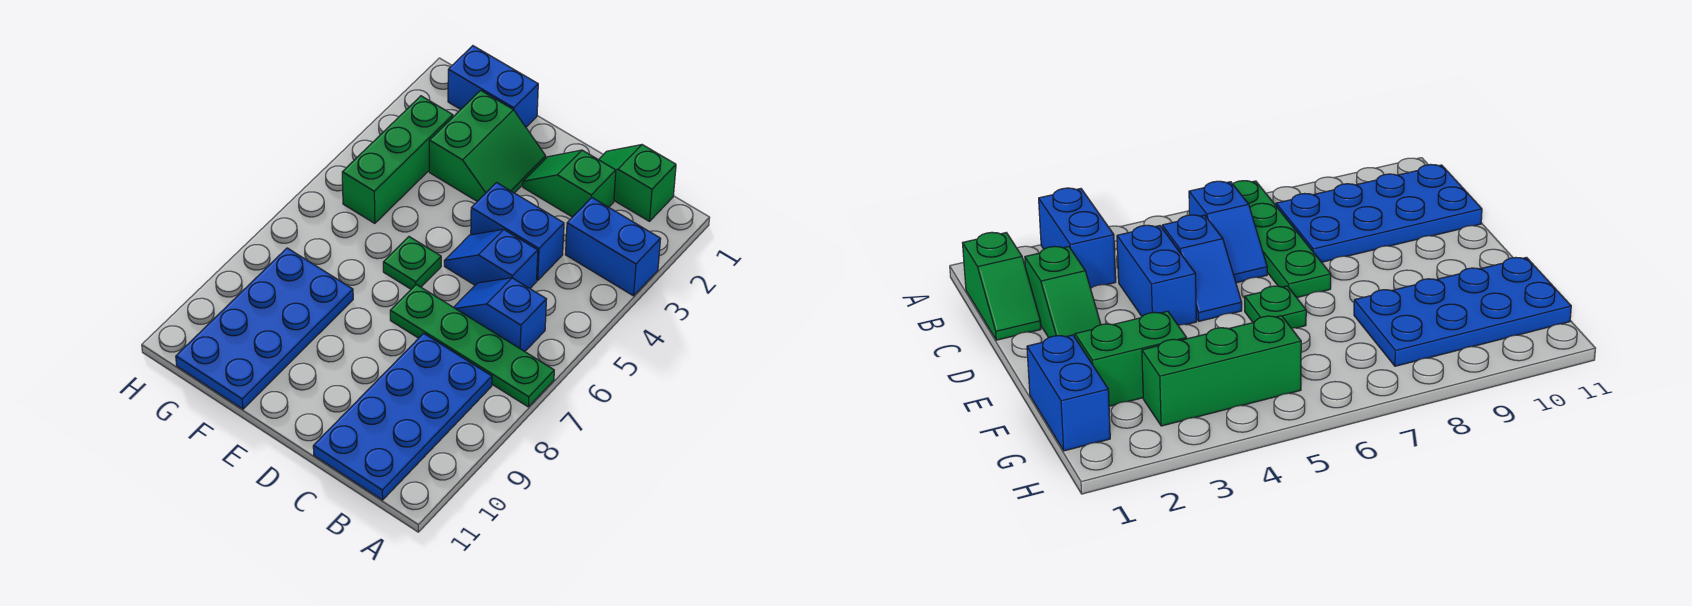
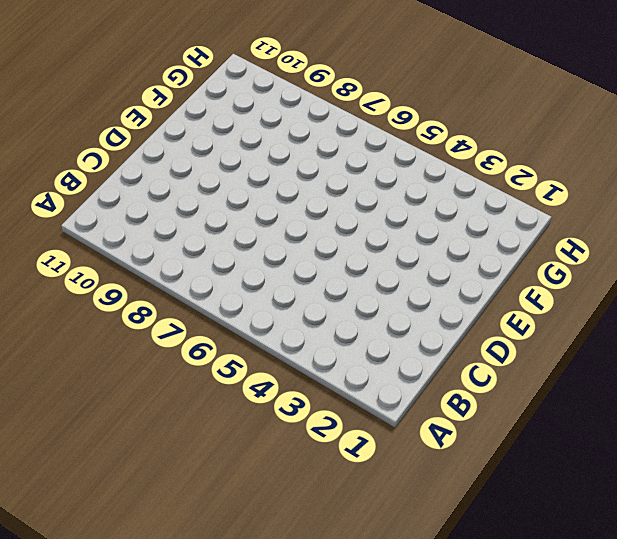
none -> blue 1x2 brick [565,198,660,296]
none -> green 1x4 plate [390,285,554,407]
none -> green 1x2 slope [599,145,676,221]

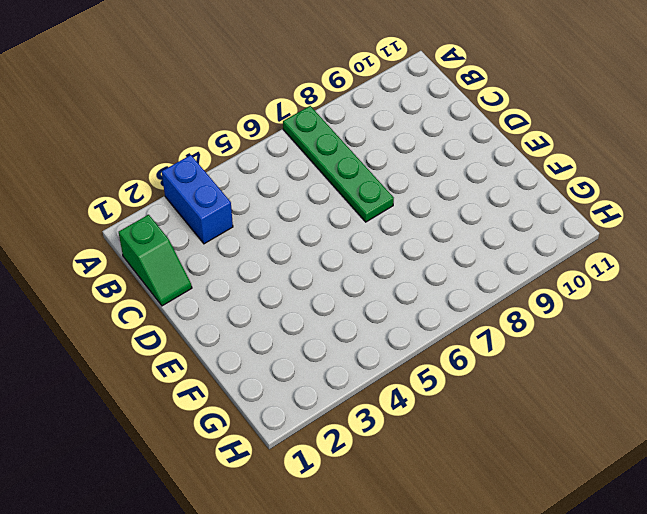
none -> blue 1x2 slope [454,278,547,351]
none -> blue 2x4 plate [313,333,492,500]
none -> green 1x2 slope [523,150,616,217]

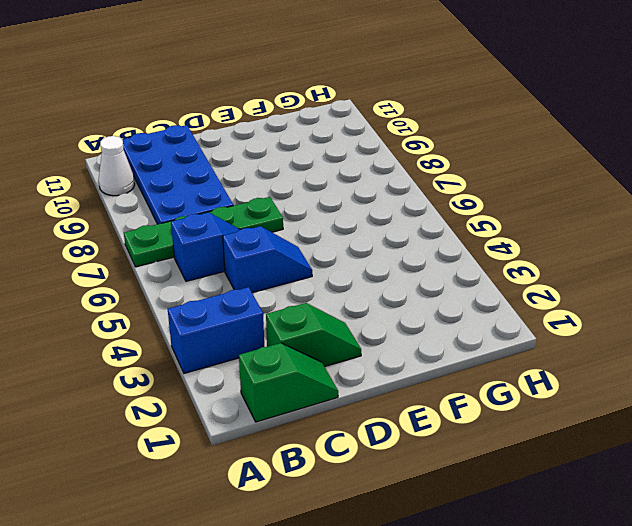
white 1x1 cone [99,136,135,196] -> none
none -> blue 1x2 brick [471,183,564,280]
none -> green 2x2 slope [429,90,546,201]
none -> green 1x1 plate [383,237,441,289]

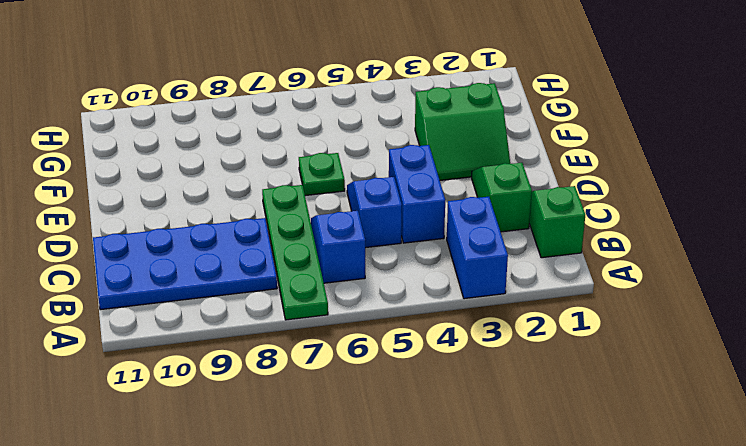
none -> blue 1x2 brick [448,46,538,127]
none -> blue 2x4 plate [176,248,353,409]
none -> green 1x3 brick [342,96,453,223]

